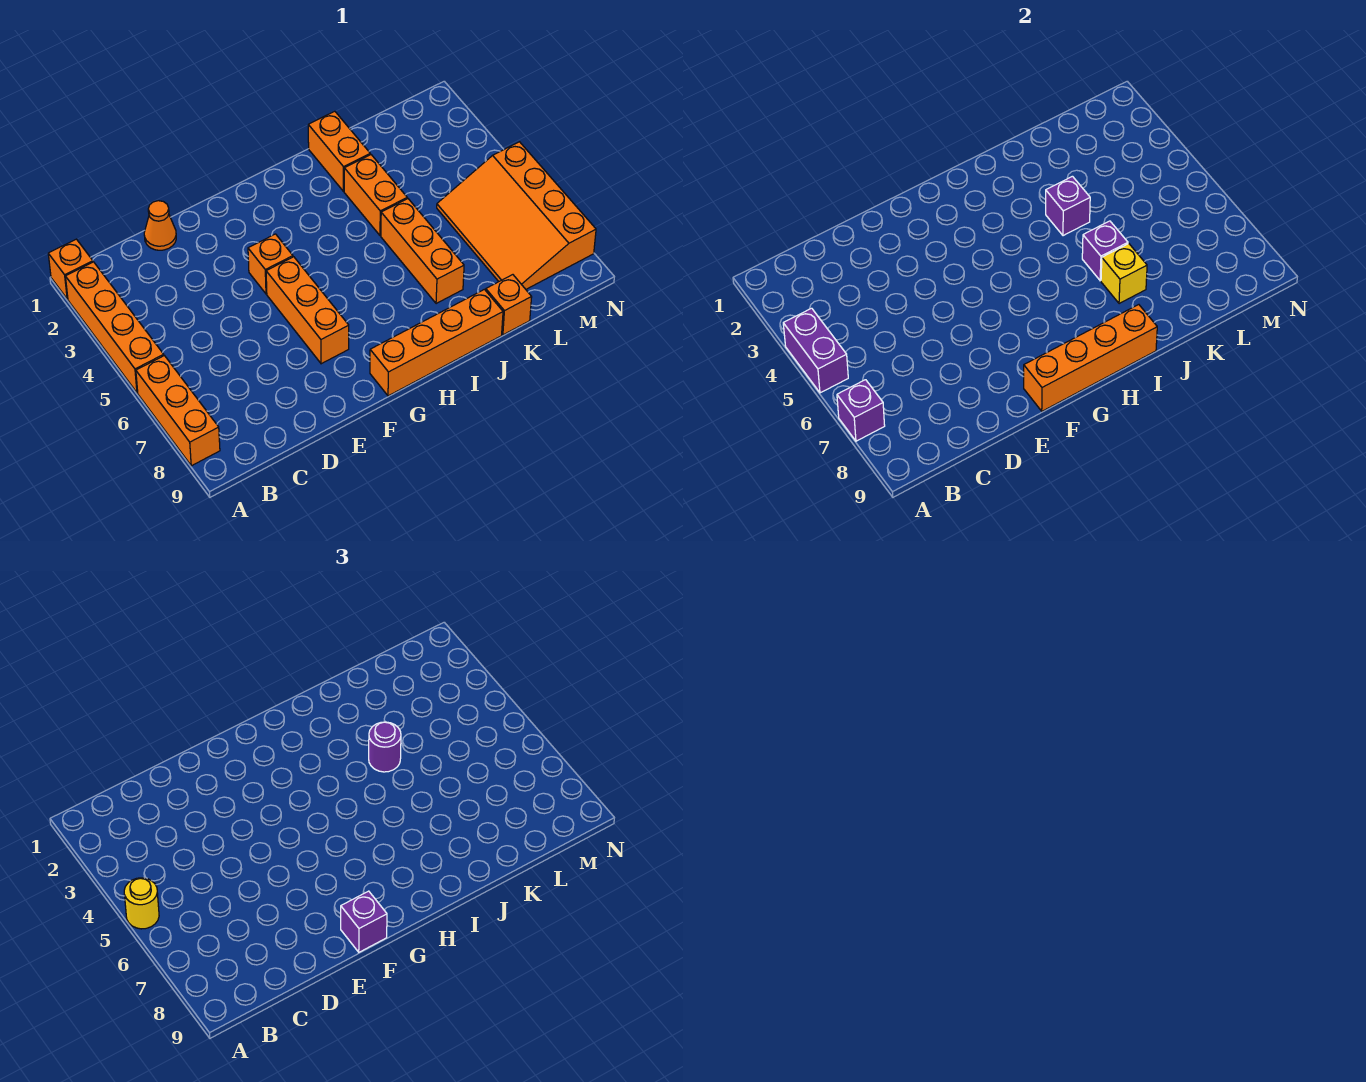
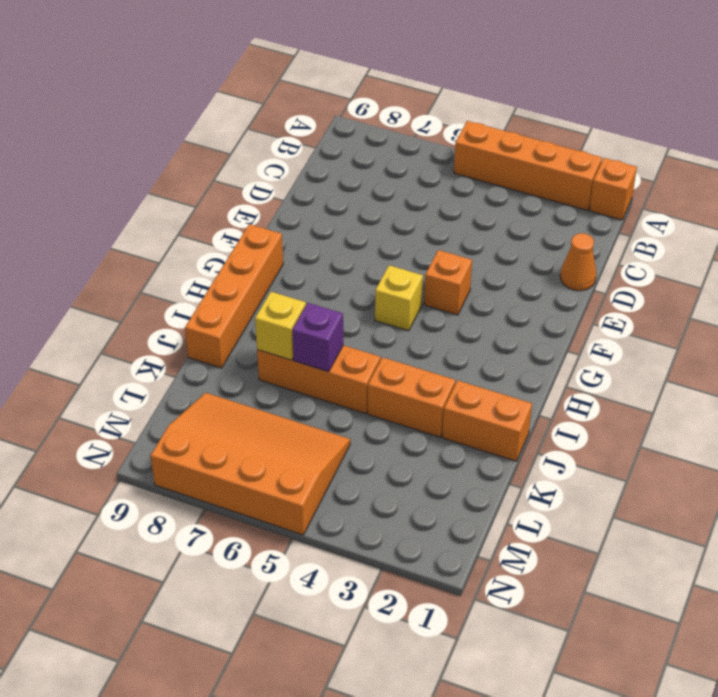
yellow 1x1 brick [375,265,423,331] -> none
none -> orange 1x3 brick [136,356,220,466]
none -> orange 1x3 brick [266,257,349,364]
none -> orange 1x1 brick [486,275,532,335]

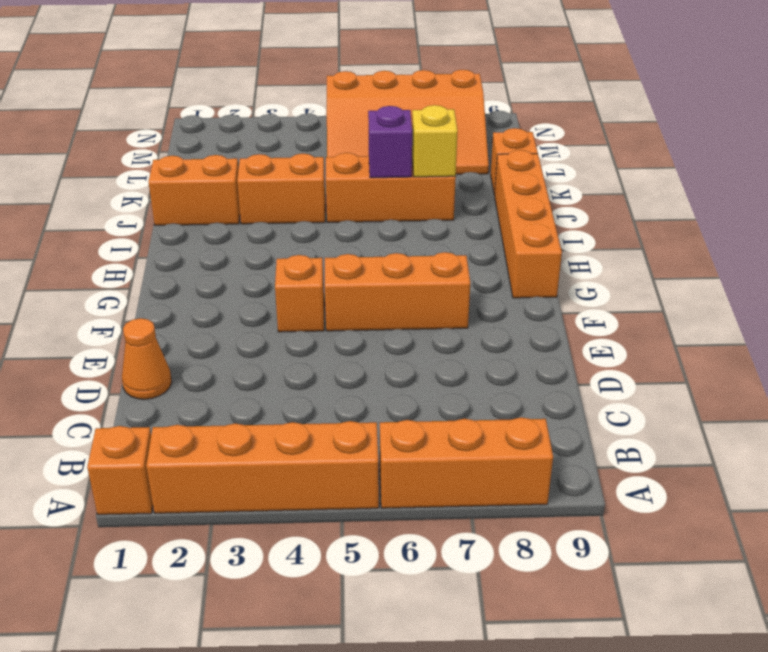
none -> purple 1x2 brick [783,308,848,393]
none -> purple 1x1 brick [837,380,885,441]
none -> orange 1x4 brick [1024,305,1157,411]

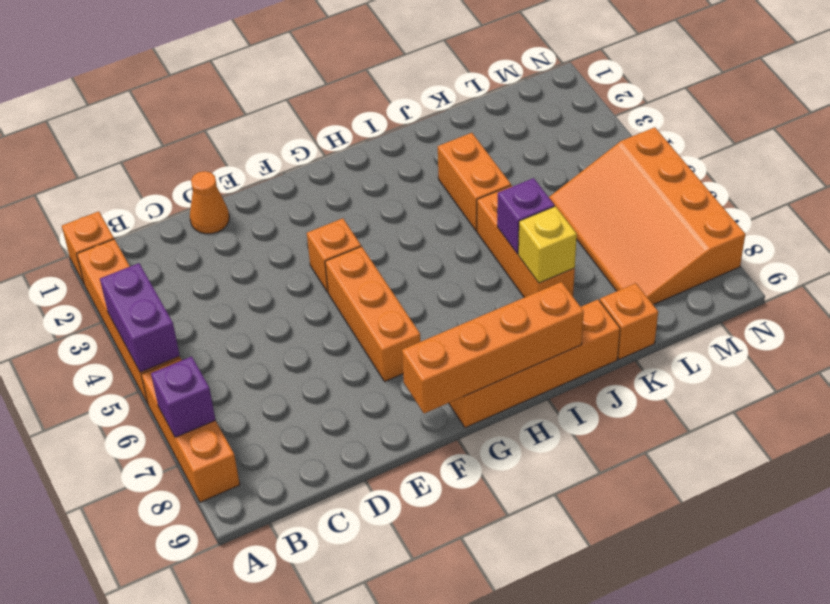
none -> orange 1x2 brick [308,111,370,191]
none -> purple 1x1 brick [1046,176,1090,236]
none -> yellow 1x1 round brick [124,878,159,929]

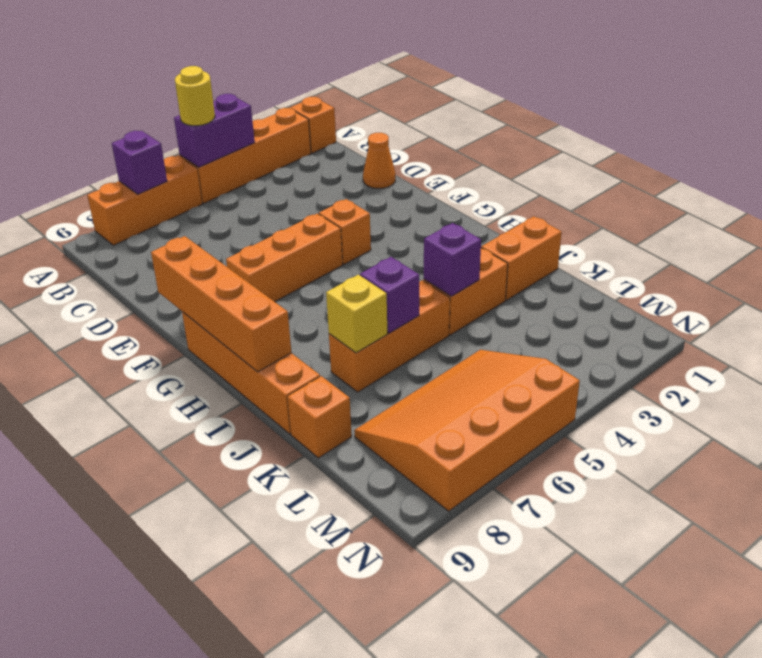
none -> purple 1x1 brick [341,891,387,952]
none -> purple 1x1 round brick [369,722,401,772]

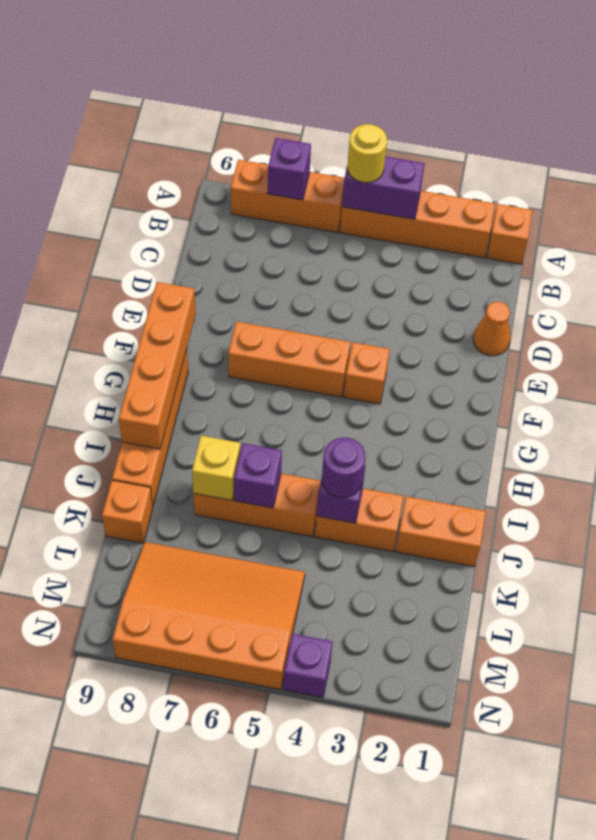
purple 1x1 brick [283,634,333,698] -> purple 1x1 brick moved to [341,891,387,952]

